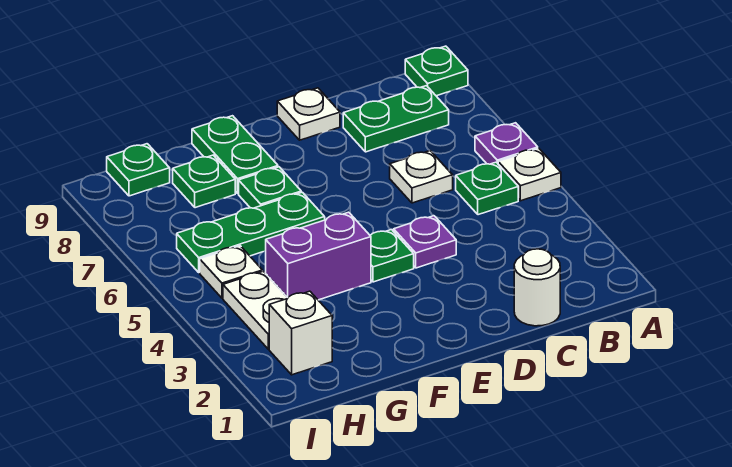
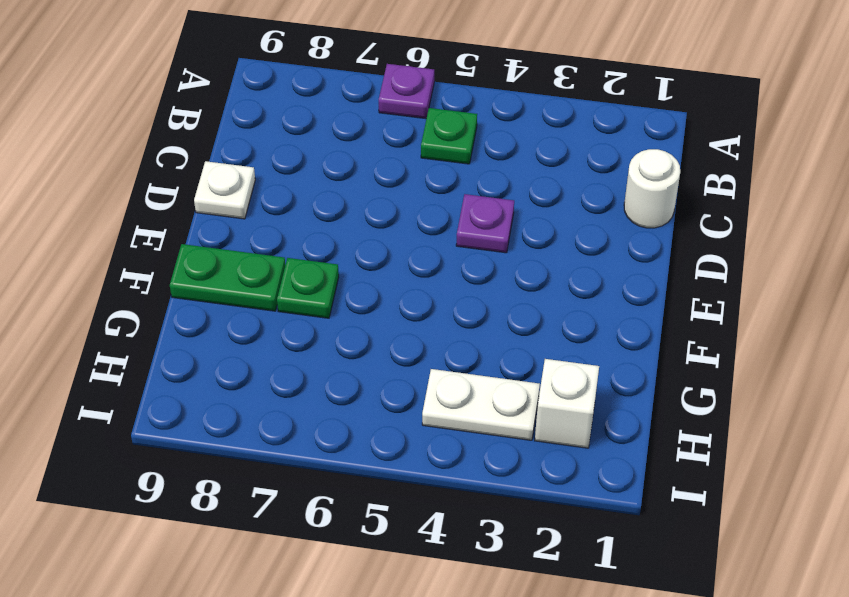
none -> white 1x1 plate [498,148,561,201]
none -> green 1x1 plate [405,46,468,96]
none -> green 1x2 plate [343,86,449,152]

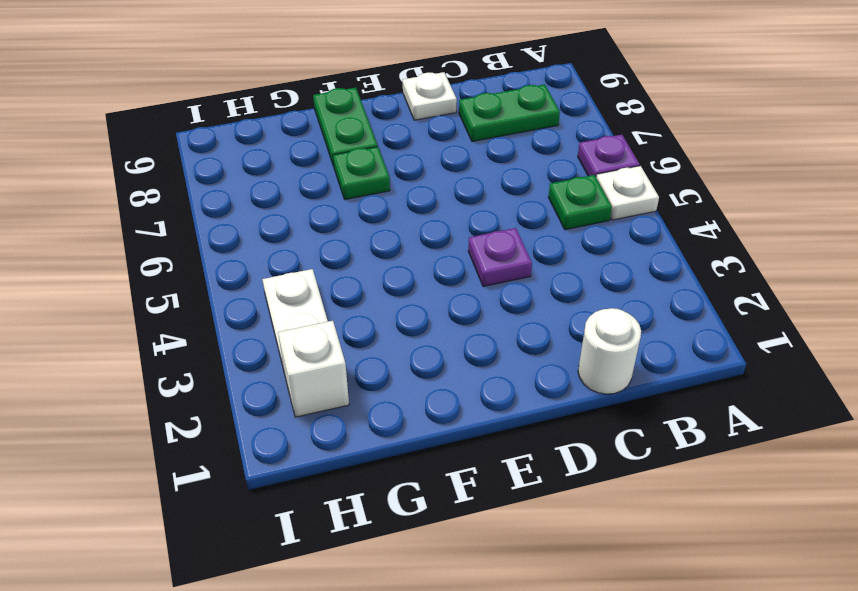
none -> green 1x1 plate [405,46,468,96]
none -> white 1x1 plate [390,151,453,203]
none -> green 1x1 plate [370,230,414,282]

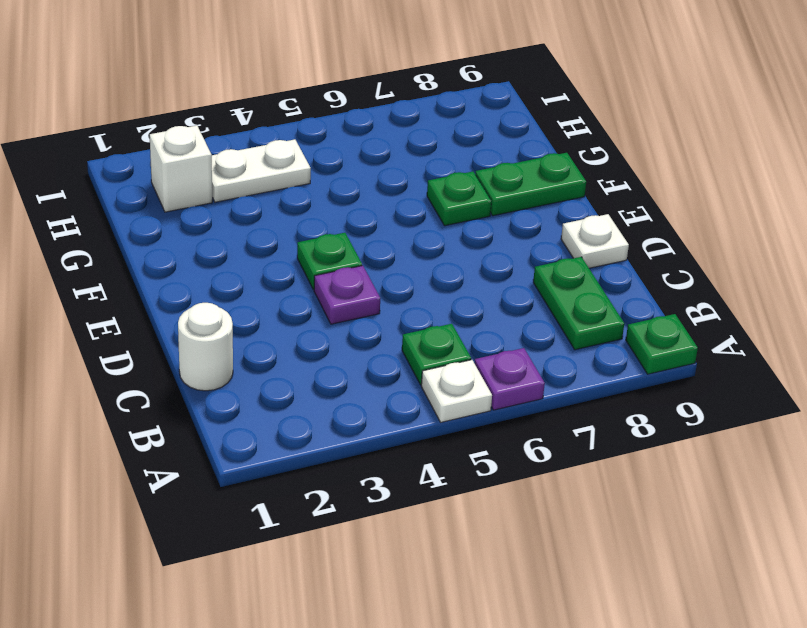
none -> white 1x1 plate [390,151,453,203]
none -> purple 1x2 brick [266,212,371,300]
none -> green 1x3 plate [177,192,325,272]

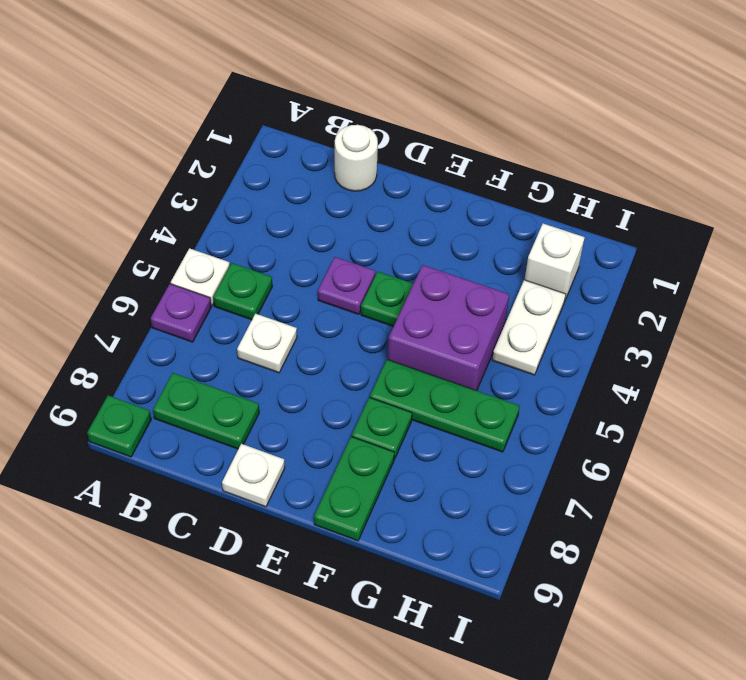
purple 2x2 brick [388,265,510,391] -> purple 1x2 brick [266,212,371,300]
none -> green 1x1 plate [173,155,235,208]
none -> white 1x1 plate [200,246,262,298]
none -> green 1x1 plate [107,144,170,196]

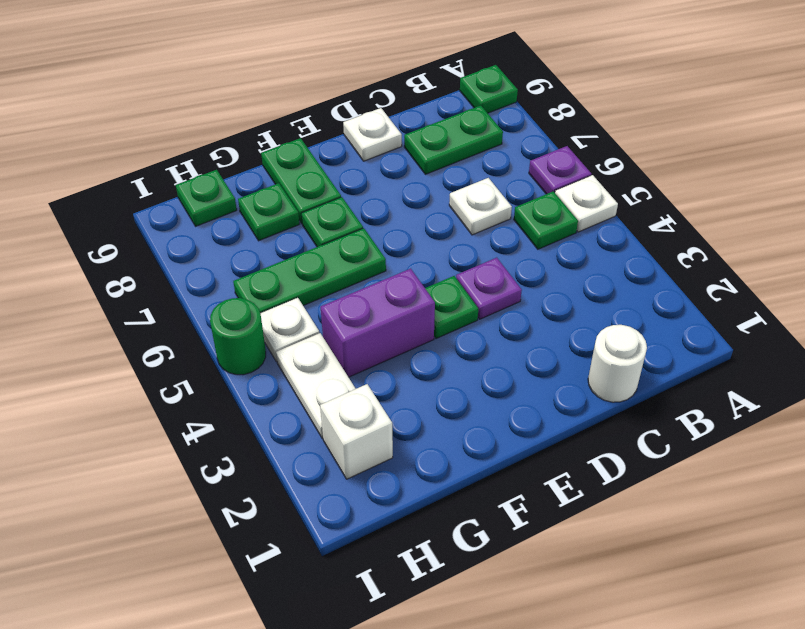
green 1x1 round brick [210,298,266,375] -> none

